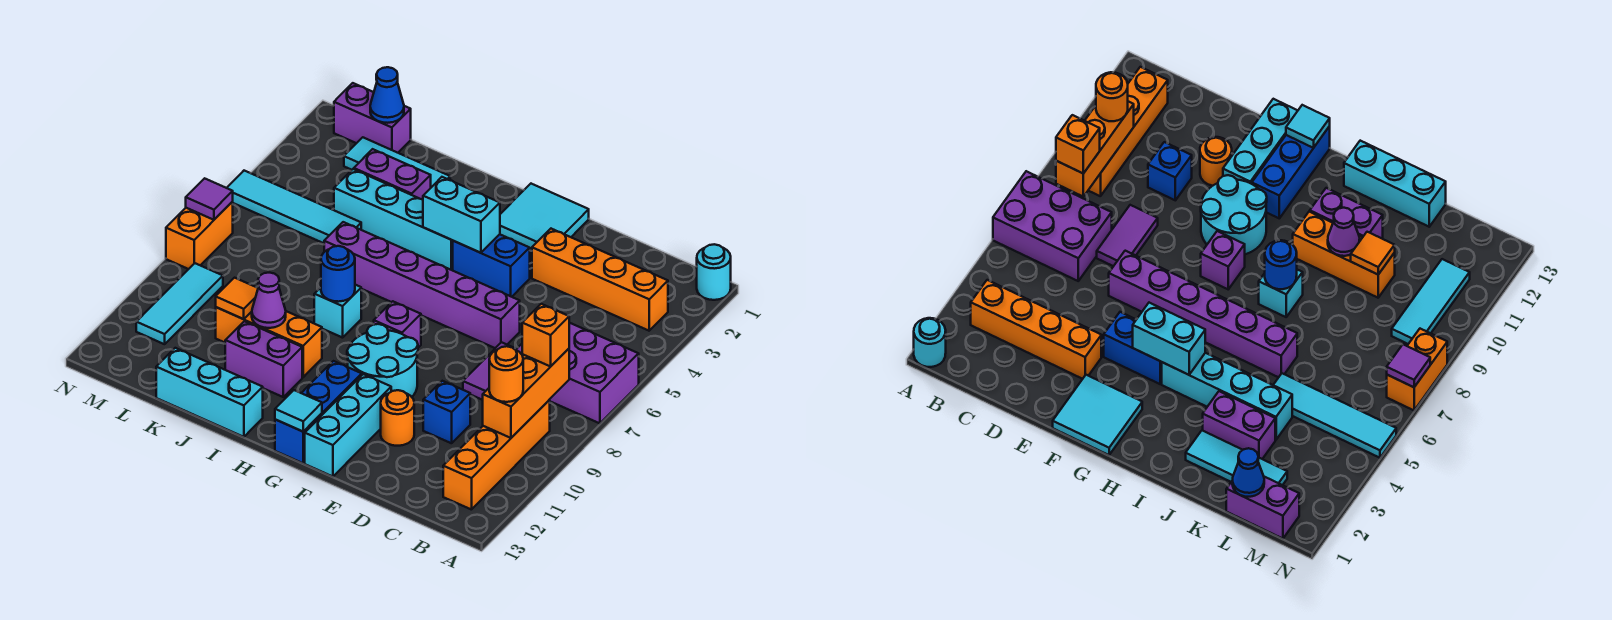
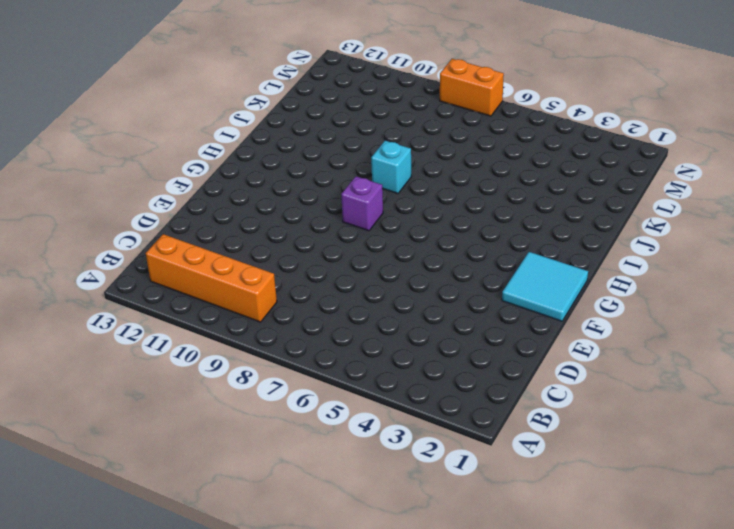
none -> cyan 1x1 round brick [697,244,731,300]
none -> purple 2x3 brick [516,323,639,423]
none -> orange 1x4 brick [532,229,668,331]
none -> purple 1x2 tile [463,342,516,400]

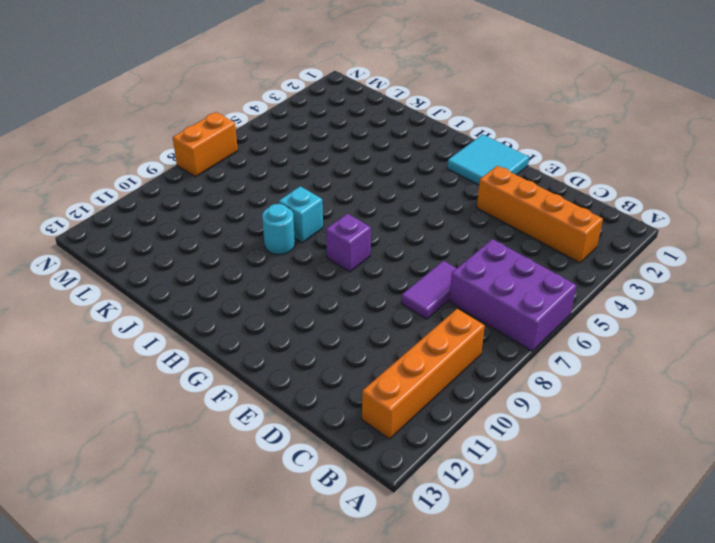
cyan 1x1 round brick [262,204,295,255] -> cyan 1x1 round brick moved to [697,244,731,300]
none -> blue 1x1 brick [423,381,470,443]
none -> purple 1x6 brick [324,222,520,348]
none -> orange 1x1 round brick [381,390,414,446]
none -> blue 1x2 brick [453,234,530,297]

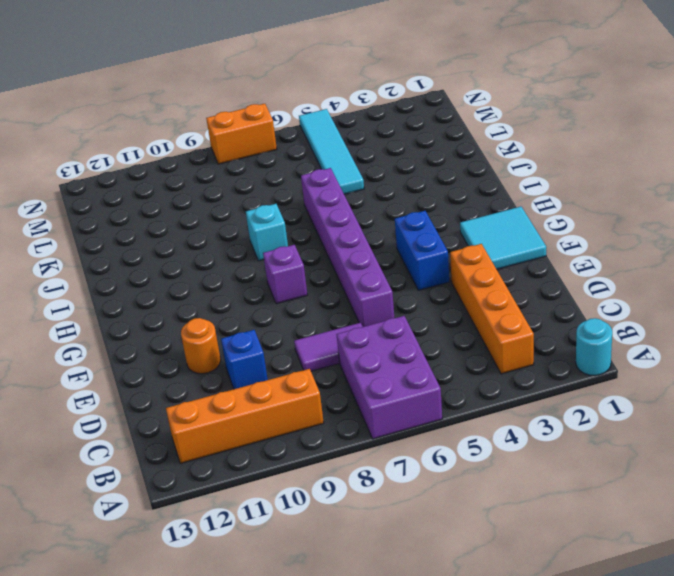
none -> cyan 2x2 round brick [347,324,418,397]
none -> cyan 1x3 brick [305,374,391,477]
none -> blue 1x3 brick [275,361,362,463]
none -> cyan 1x4 brick [334,169,453,270]

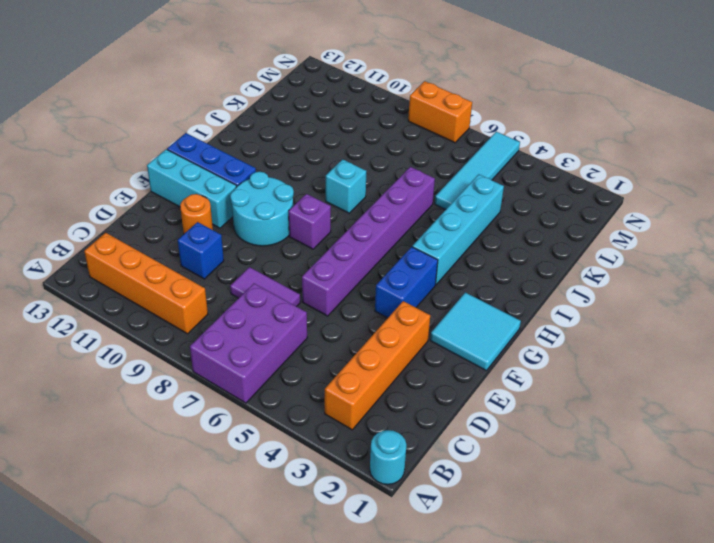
none -> orange 1x3 brick [216,307,322,377]
none -> purple 1x2 brick [225,321,302,397]
none -> cyan 1x3 brick [156,348,263,437]
none -> cyan 1x3 tile [344,137,450,187]

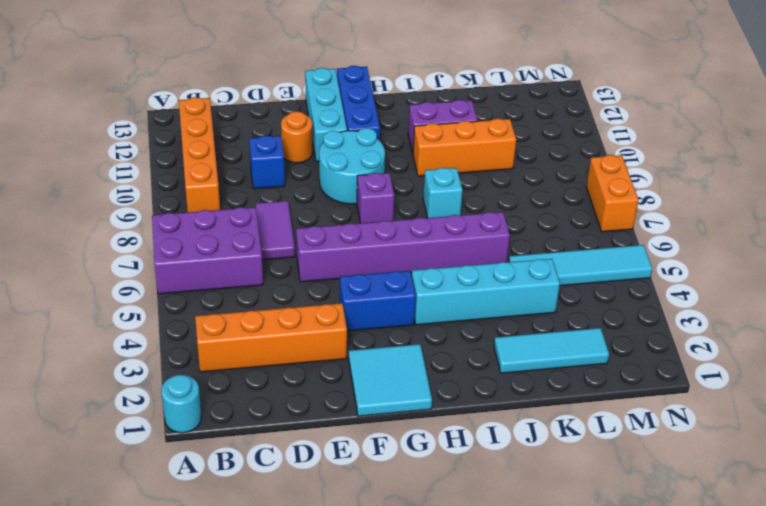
none -> cyan 1x3 brick [156,348,263,437]
none -> purple 1x2 brick [354,149,431,199]
none -> purple 1x2 brick [334,83,411,153]
none -> cyan 1x3 tile [136,263,223,344]

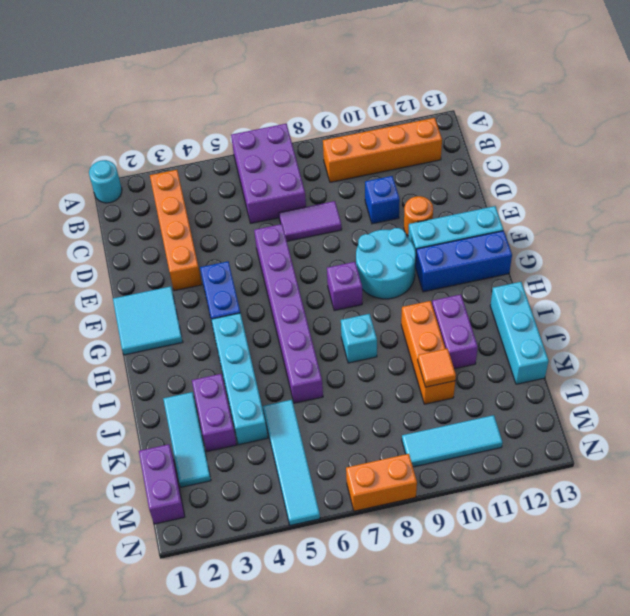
none -> orange 1x3 brick [483,349,569,438]
none -> cyan 1x2 brick [423,177,500,253]
none -> cyan 1x1 tile [275,390,322,432]
none -> blue 1x1 round brick [321,246,355,302]

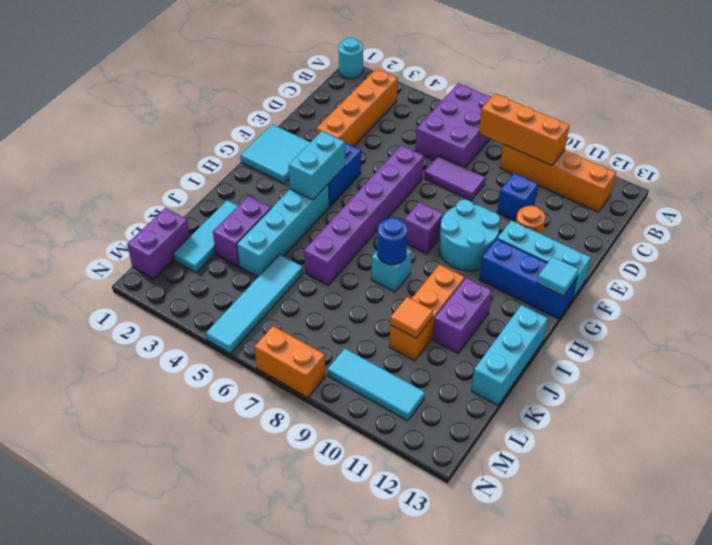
none -> purple 1x1 cone [252,273,286,328]
none -> blue 1x1 cone [370,67,404,123]
none -> purple 1x1 tile [186,178,233,220]
none -> orange 1x1 brick [522,304,569,366]

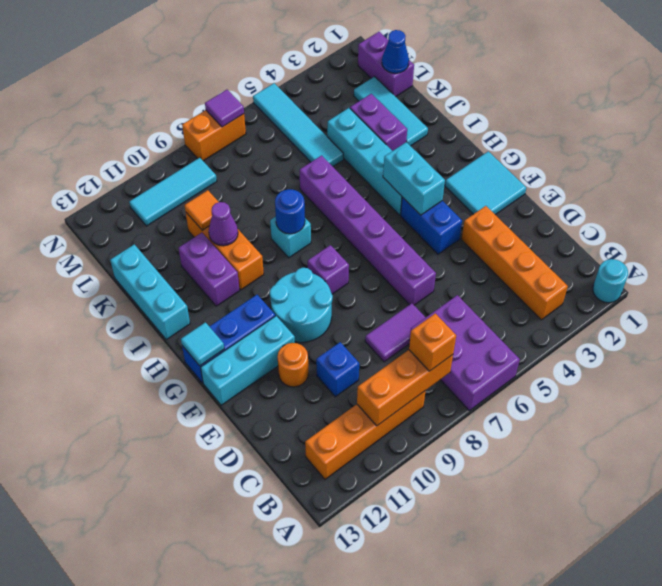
none -> orange 1x1 round brick [489,346,523,402]

